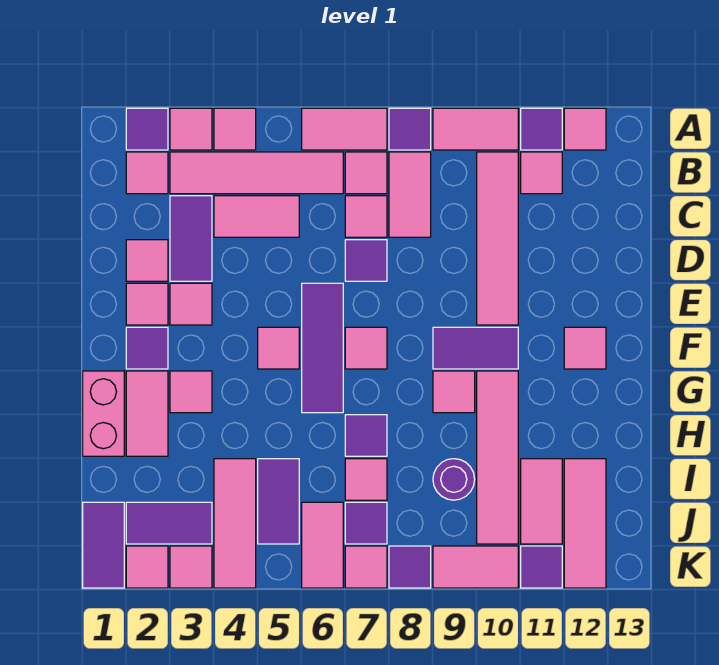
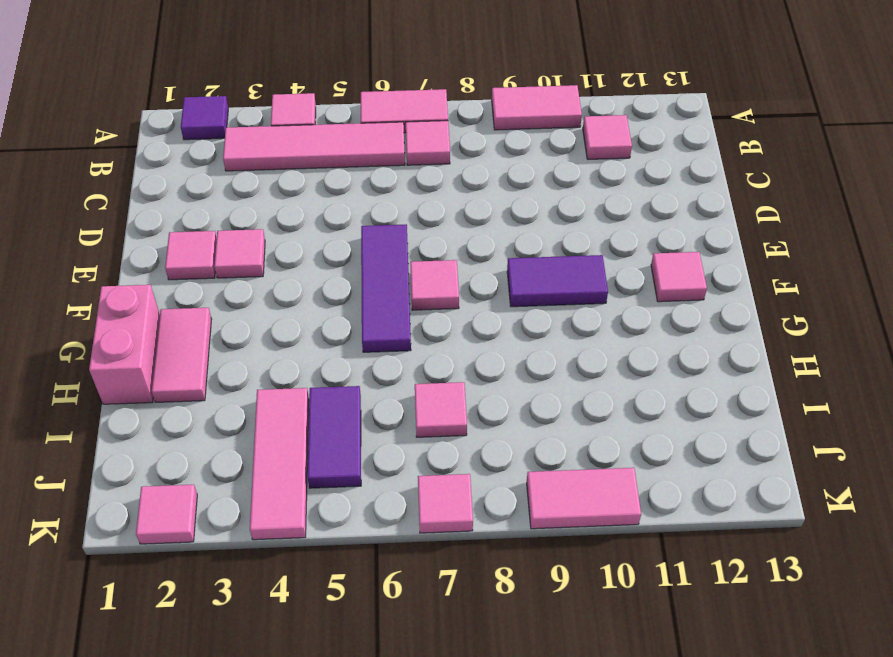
none -> pink 1x1 tile [170,108,212,150]
none -> purple 1x1 tile [389,108,431,150]
none -> purple 1x1 tile [521,108,562,150]
none -> pink 1x1 tile [564,108,606,150]

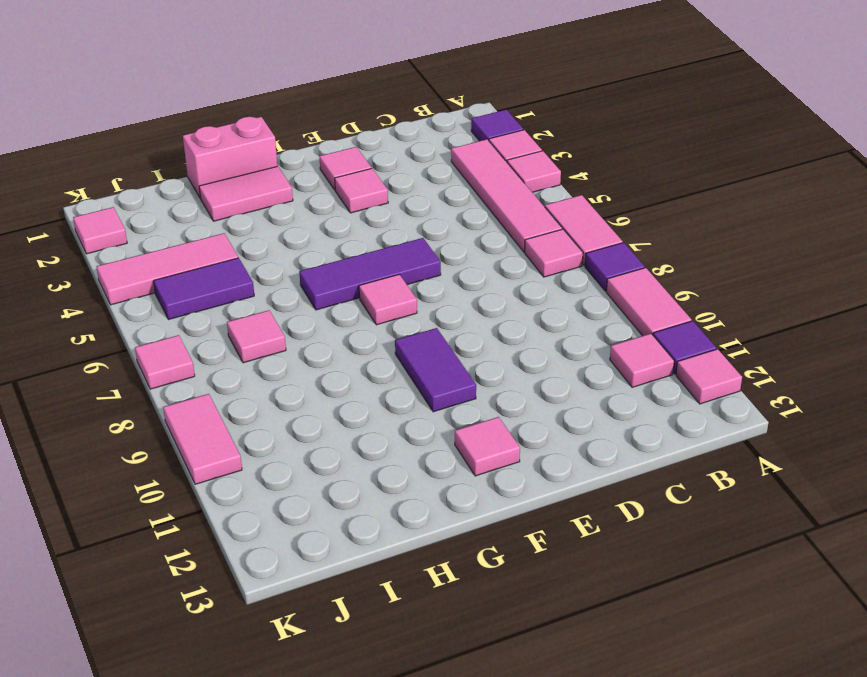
none -> pink 1x1 tile [126,152,168,194]
none -> pink 1x2 tile [389,152,431,237]
none -> pink 1x4 tile [477,152,518,325]
none -> purple 1x2 tile [170,196,212,281]

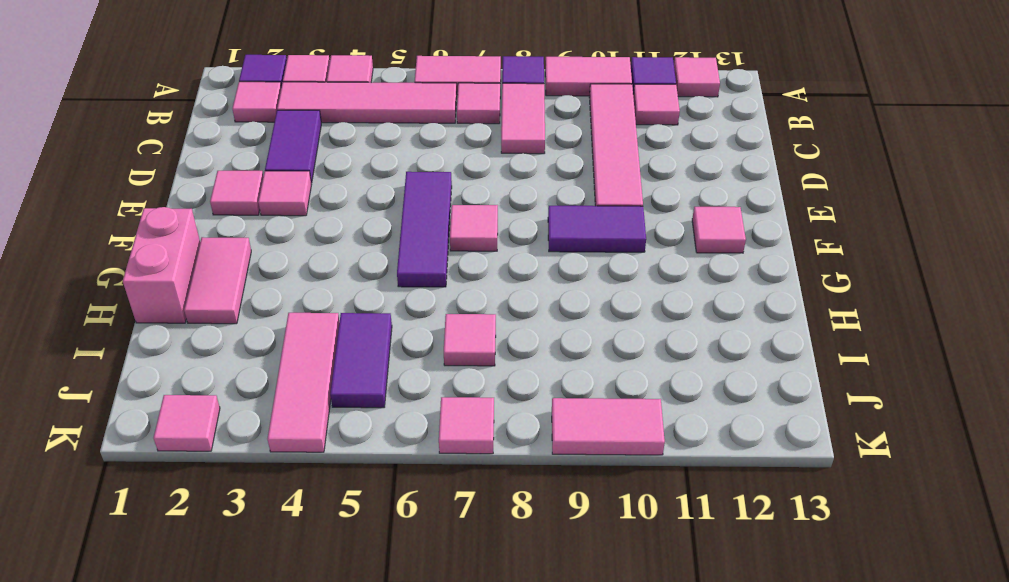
none -> pink 1x2 tile [214,196,299,237]
none -> pink 1x1 tile [345,196,387,237]
none -> pink 1x1 tile [126,240,168,281]
none -> purple 1x1 tile [345,240,387,281]

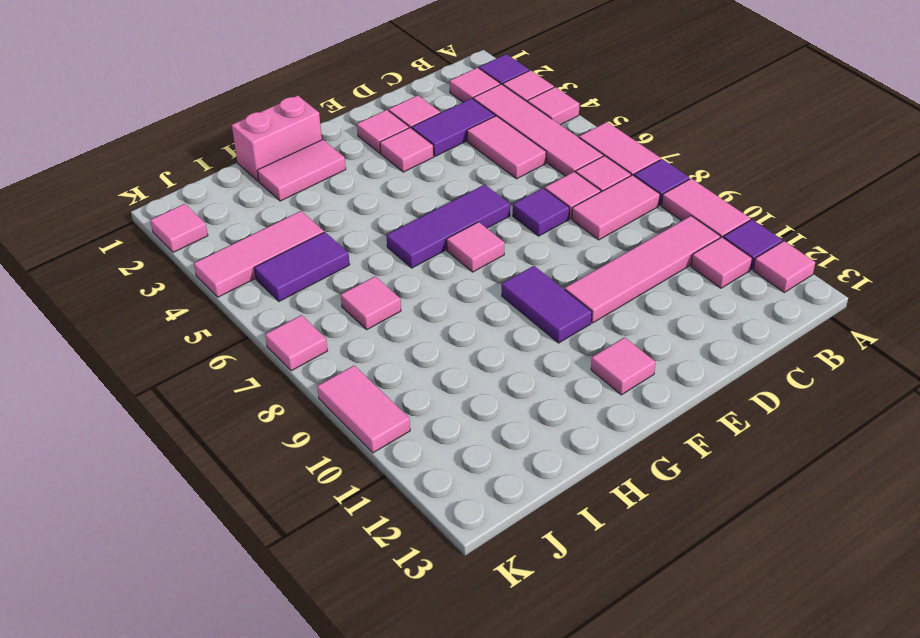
none -> purple 1x1 tile [126,327,168,369]
none -> pink 1x1 tile [258,327,299,369]
none -> pink 1x1 tile [170,371,212,413]
none -> pink 1x1 tile [433,371,475,413]

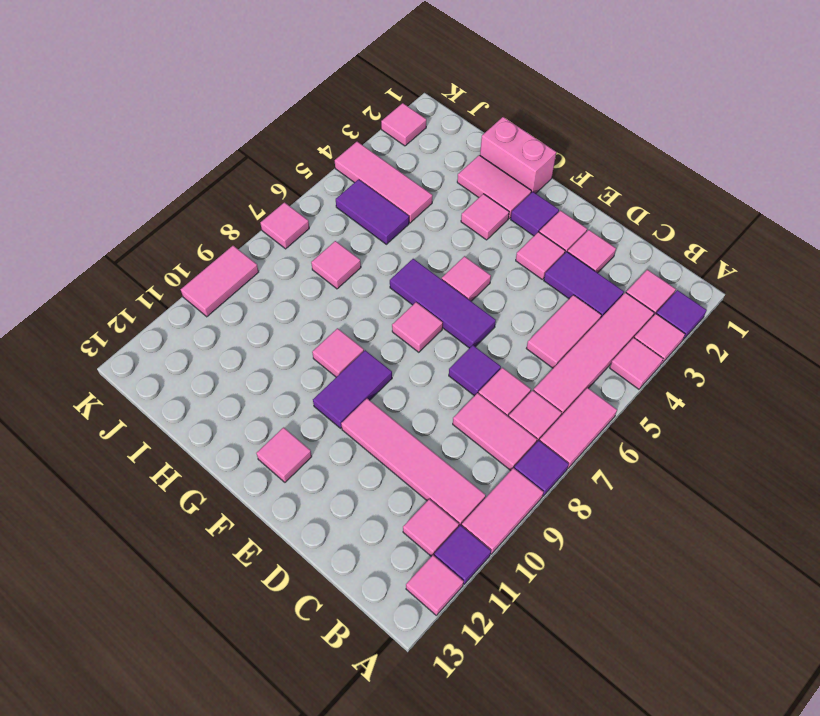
none -> pink 1x4 tile [477,371,518,544]
none -> purple 1x1 tile [345,415,387,456]
none -> purple 1x1 round brick [433,459,475,500]
none -> pink 1x2 tile [521,459,562,544]

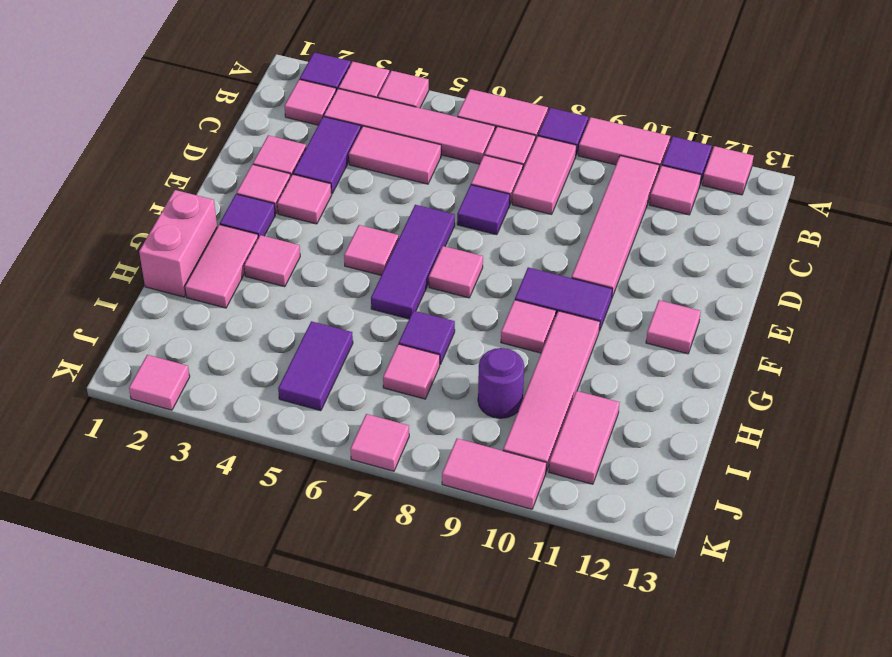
none -> pink 1x3 tile [214,459,256,588]
none -> pink 1x3 tile [564,459,606,588]
none -> purple 1x2 tile [83,502,124,588]
none -> purple 1x2 tile [126,502,212,544]

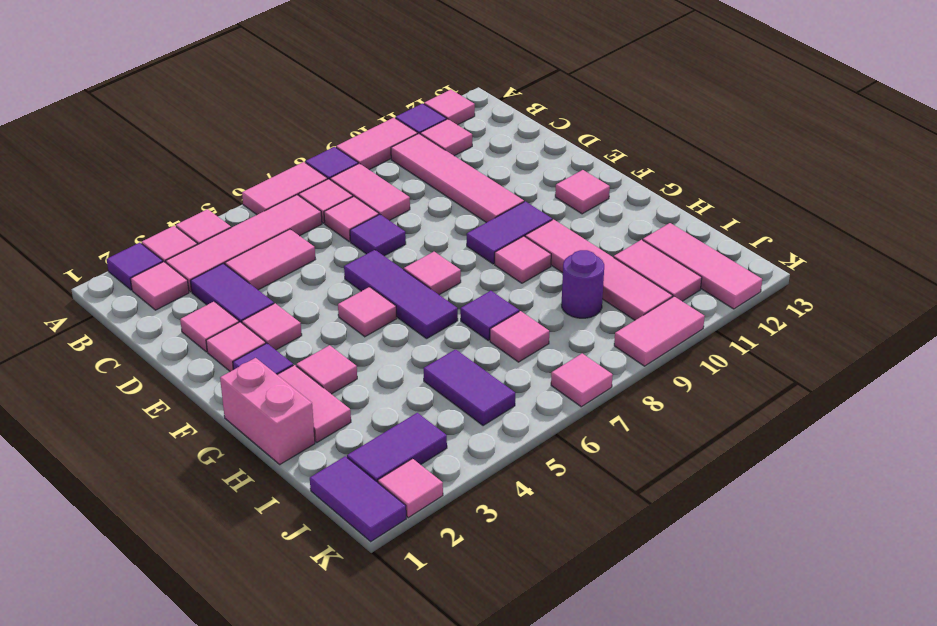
none -> pink 1x3 tile [214,459,256,588]
none -> pink 1x2 tile [302,502,343,588]
none -> purple 1x1 tile [345,502,387,544]
none -> pink 1x1 tile [170,546,212,588]

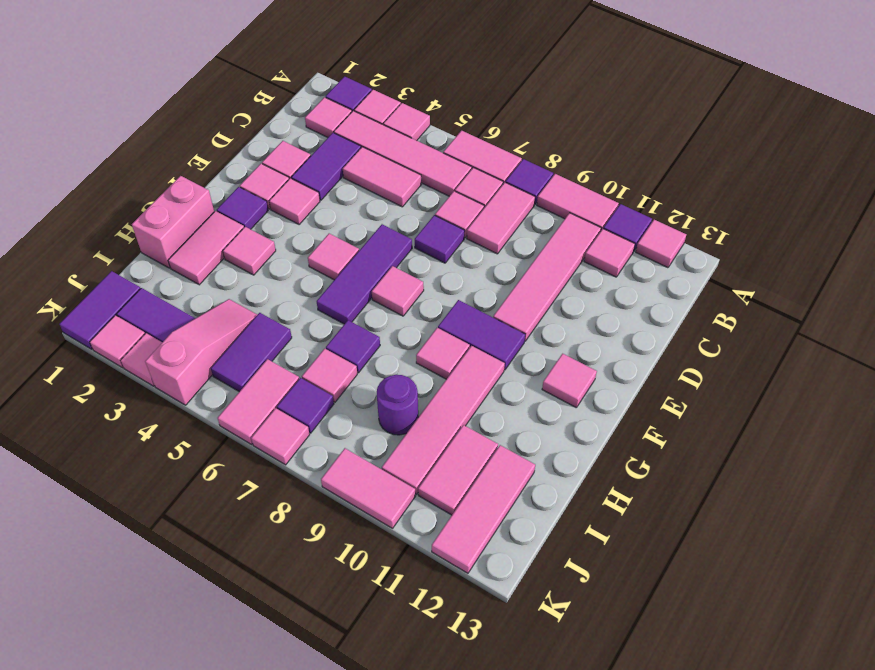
pink 1x3 slope [145,299,257,405] -> pink 1x3 tile [214,459,256,588]
none -> purple 1x1 tile [389,546,431,588]
none -> purple 1x1 tile [521,546,562,588]

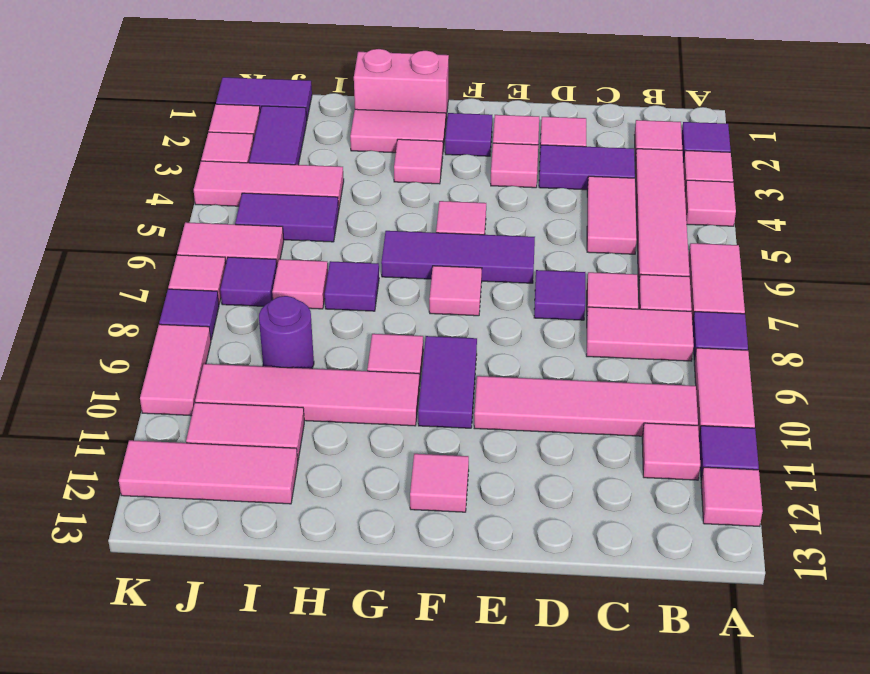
none -> purple 1x1 tile [521,546,562,588]

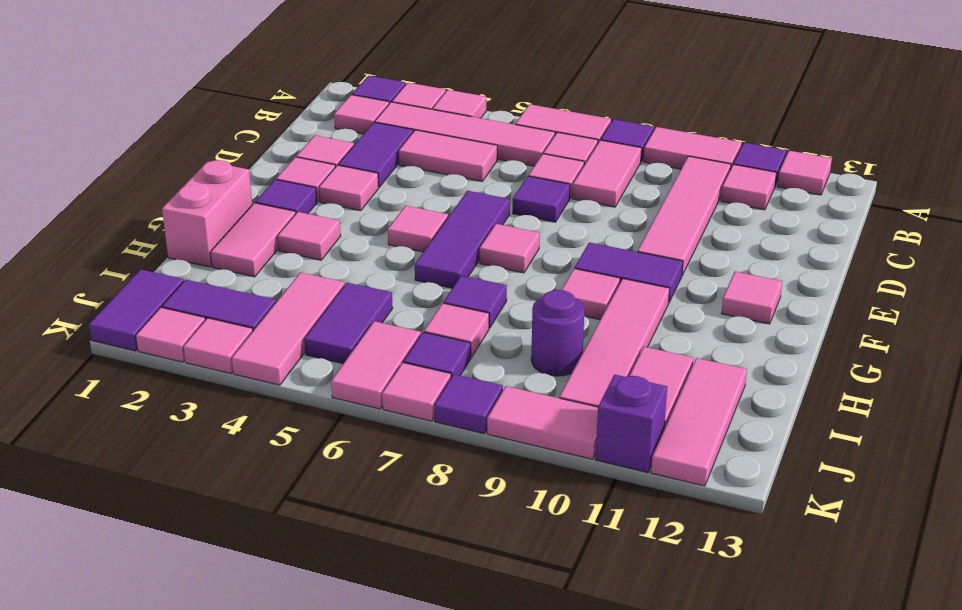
purple 1x1 brick [595,375,667,472] -> purple 1x1 tile [521,546,562,588]

